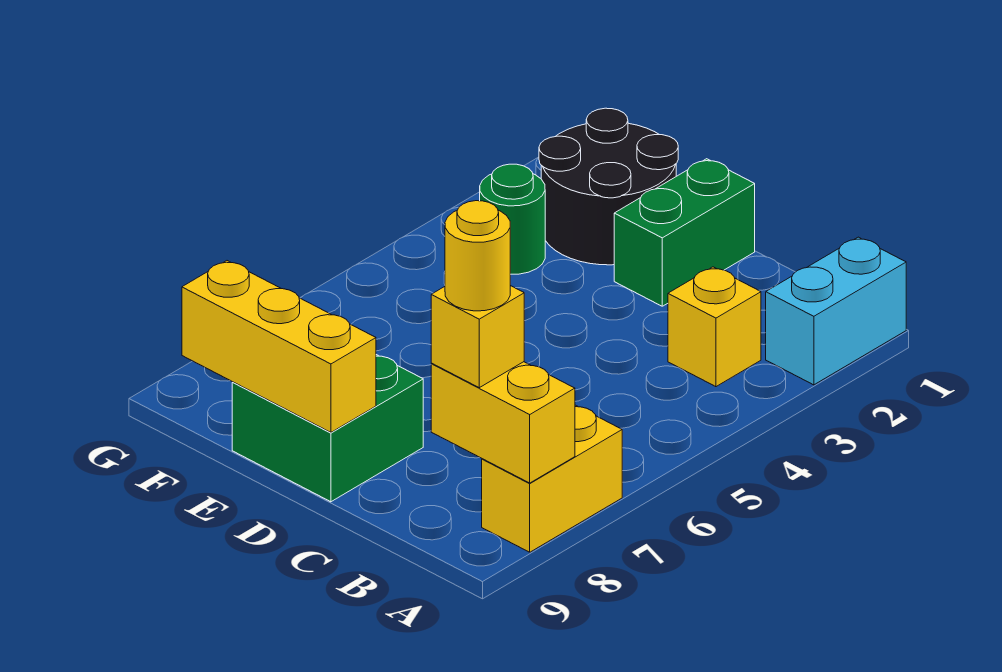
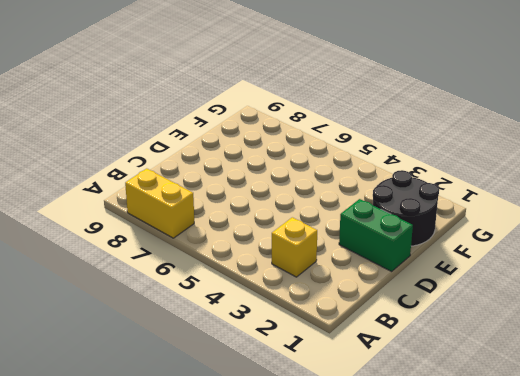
none -> cyan 1x2 brick [766,237,906,385]
none -> green 2x2 brick [232,355,423,502]

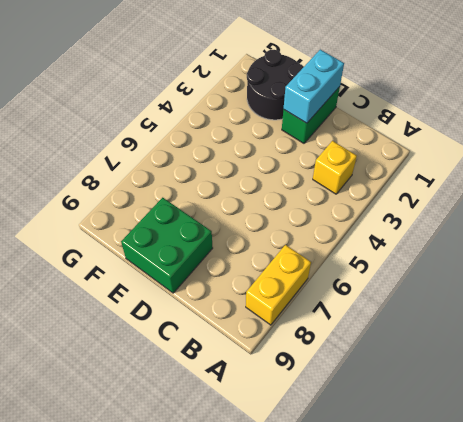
cyan 1x2 brick [284,50,344,123] -> cyan 1x2 brick moved to [766,237,906,385]
none -> green 1x1 round brick [480,164,545,274]
none -> yellow 1x2 brick [431,362,575,483]

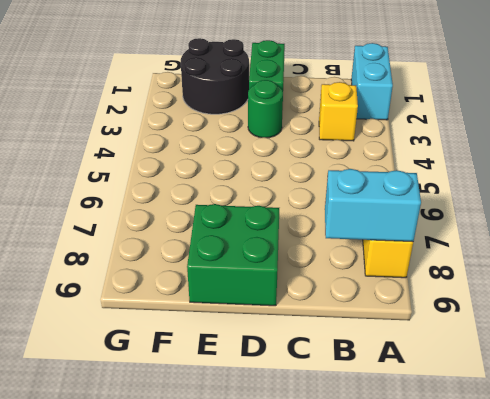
cyan 1x2 brick [325,169,421,242] -> yellow 1x2 brick [431,362,575,483]
green 1x1 round brick [248,80,283,138] -> green 1x1 round brick moved to [480,164,545,274]
none -> yellow 1x3 brick [182,261,376,432]
none -> yellow 1x1 brick [431,286,524,388]

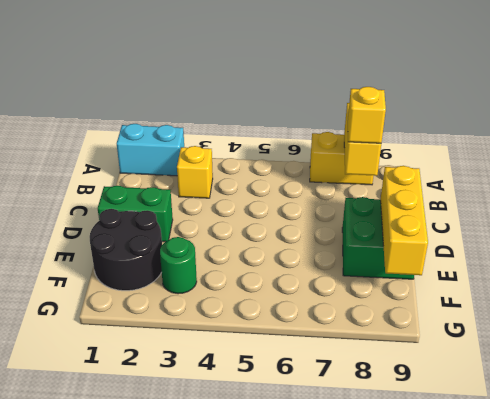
none -> yellow 1x1 round brick [445,201,510,311]

